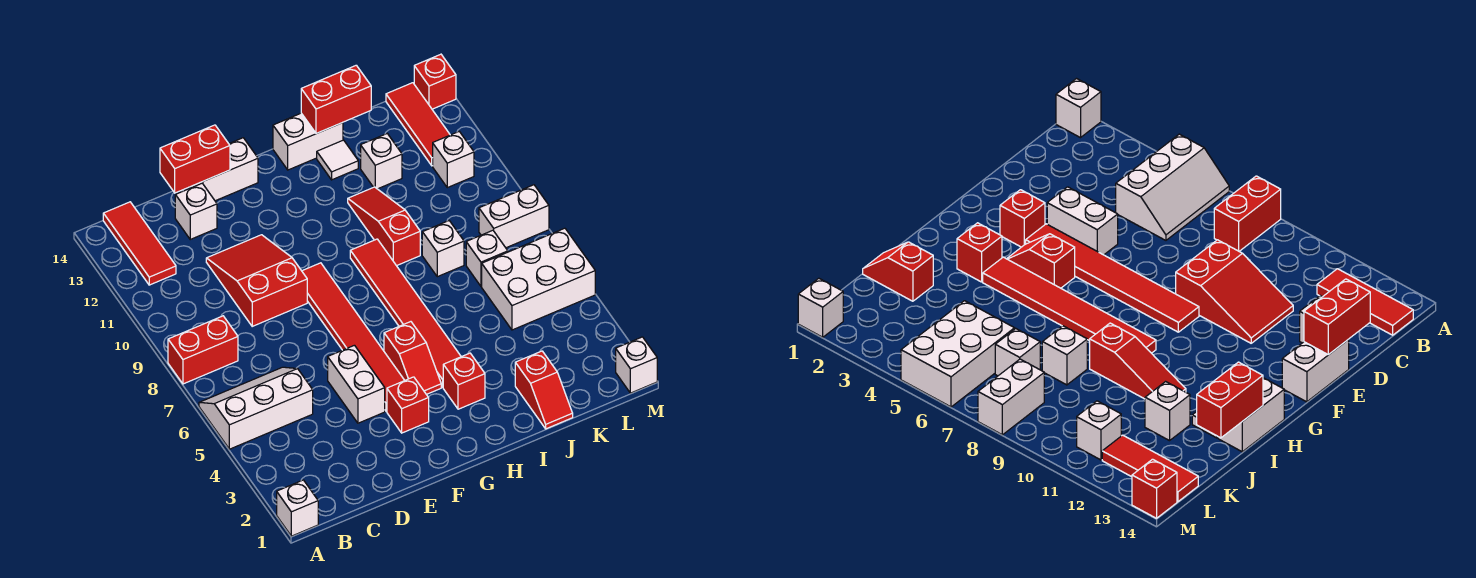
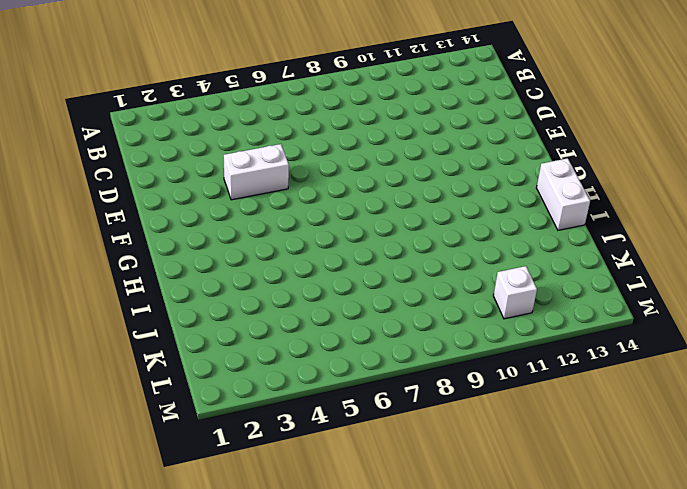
none -> white 1x1 brick [277,480,318,536]
none -> white 2x3 slope [199,367,313,449]
none -> red 1x2 brick [168,316,238,384]

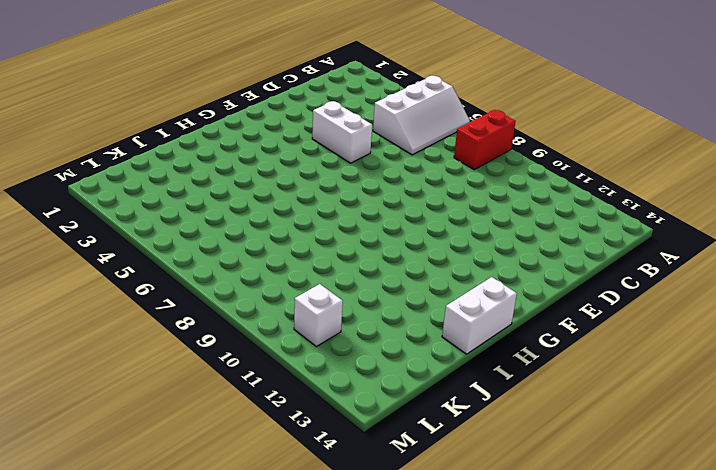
none -> white 1x1 brick [277,480,318,536]
none -> red 1x3 tile [103,202,176,285]
none -> red 2x3 slope [206,235,307,326]

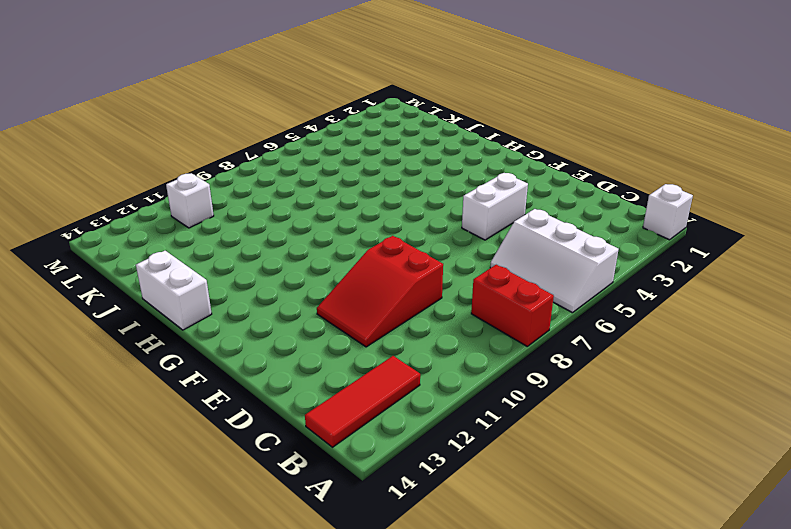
none -> white 1x1 brick [175,183,217,239]
none -> white 1x2 brick [190,138,258,201]
none -> red 1x1 brick [387,377,429,433]

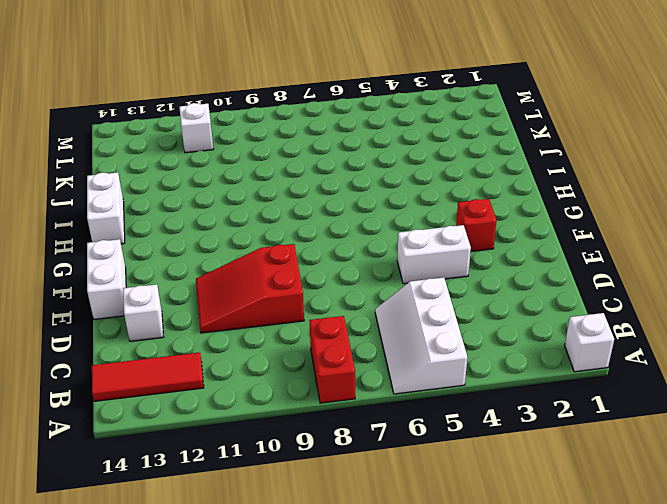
none -> red 1x6 tile [302,263,405,411]
none -> red 1x2 slope [384,322,441,395]
none -> red 1x1 brick [443,353,485,409]

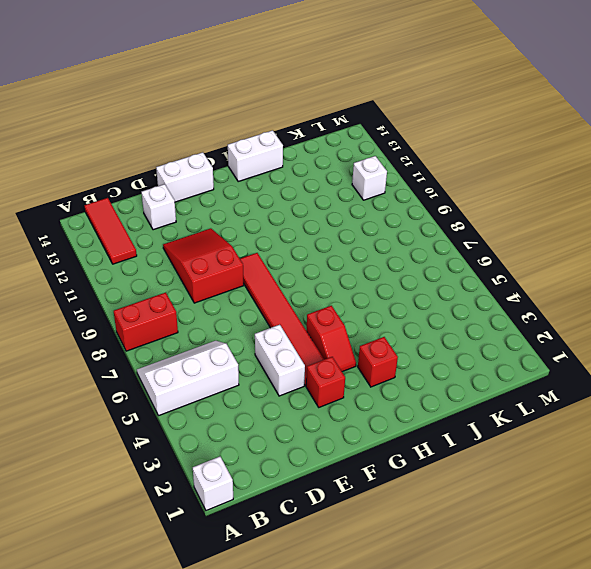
none -> red 1x6 tile [350,239,461,387]
none -> red 1x3 slope [348,187,420,266]
none -> white 1x1 tile [317,140,358,180]

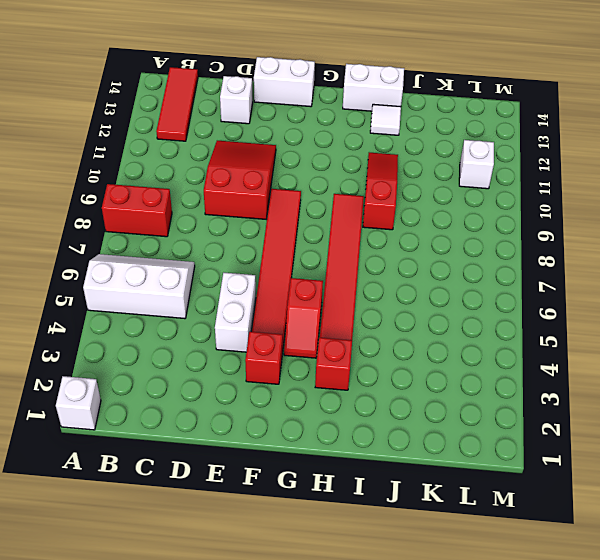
none -> red 1x2 slope [515,351,573,429]
none -> white 1x1 brick [422,221,464,277]
none -> white 1x1 brick [361,134,402,189]

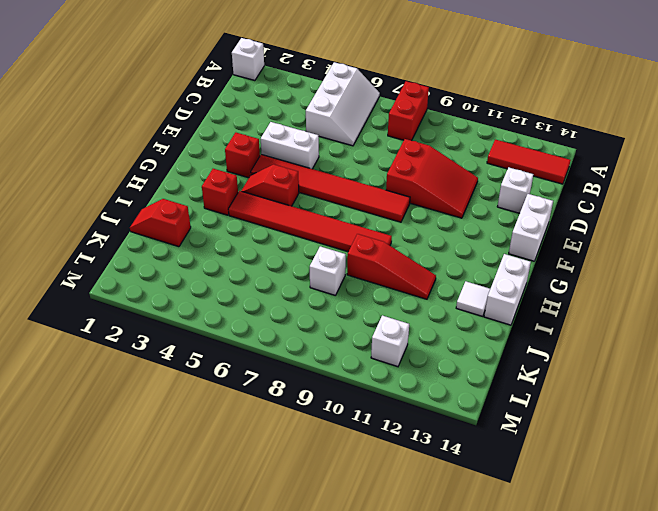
none -> white 1x1 brick [361,134,402,189]
none -> white 2x3 brick [482,228,595,330]
none -> white 1x1 brick [466,230,508,286]

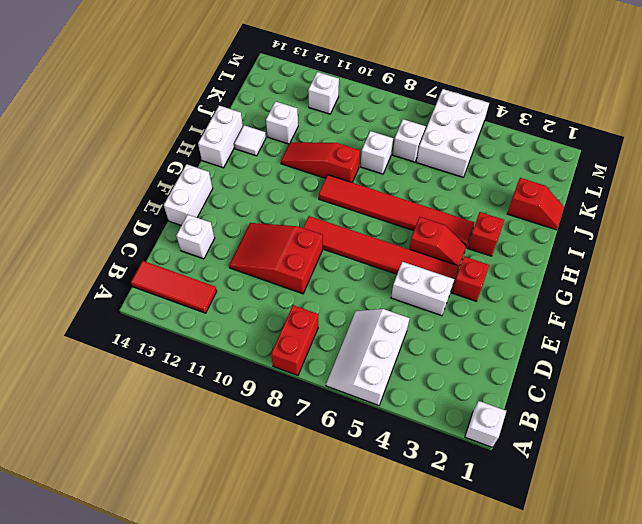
none -> white 1x2 brick [479,185,549,248]
none -> red 1x3 tile [386,83,450,166]
none -> white 1x1 brick [616,337,657,393]

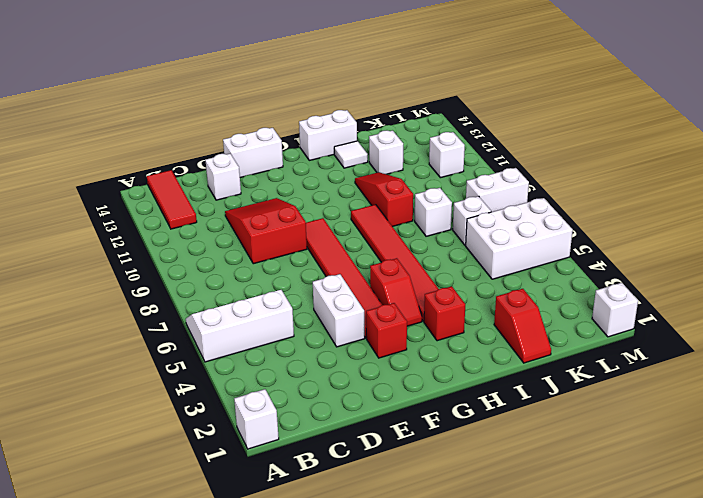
none -> red 1x2 brick [168,316,238,384]
none -> red 1x3 tile [386,83,450,166]
none -> red 1x1 brick [414,54,456,109]

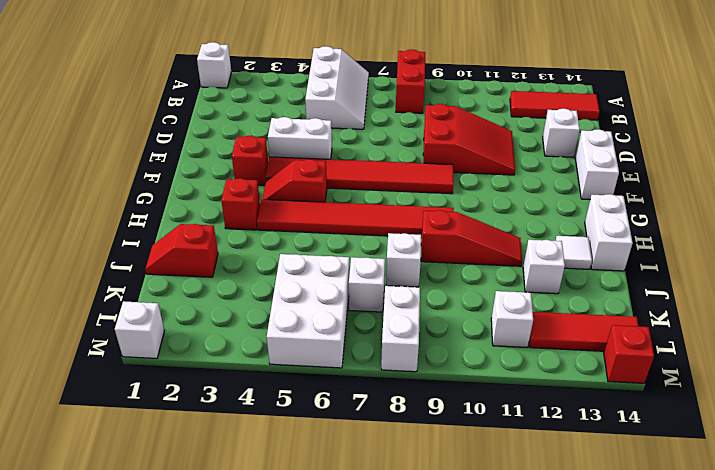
none -> red 1x2 brick [160,125,230,193]
none -> red 1x2 brick [301,65,371,134]

